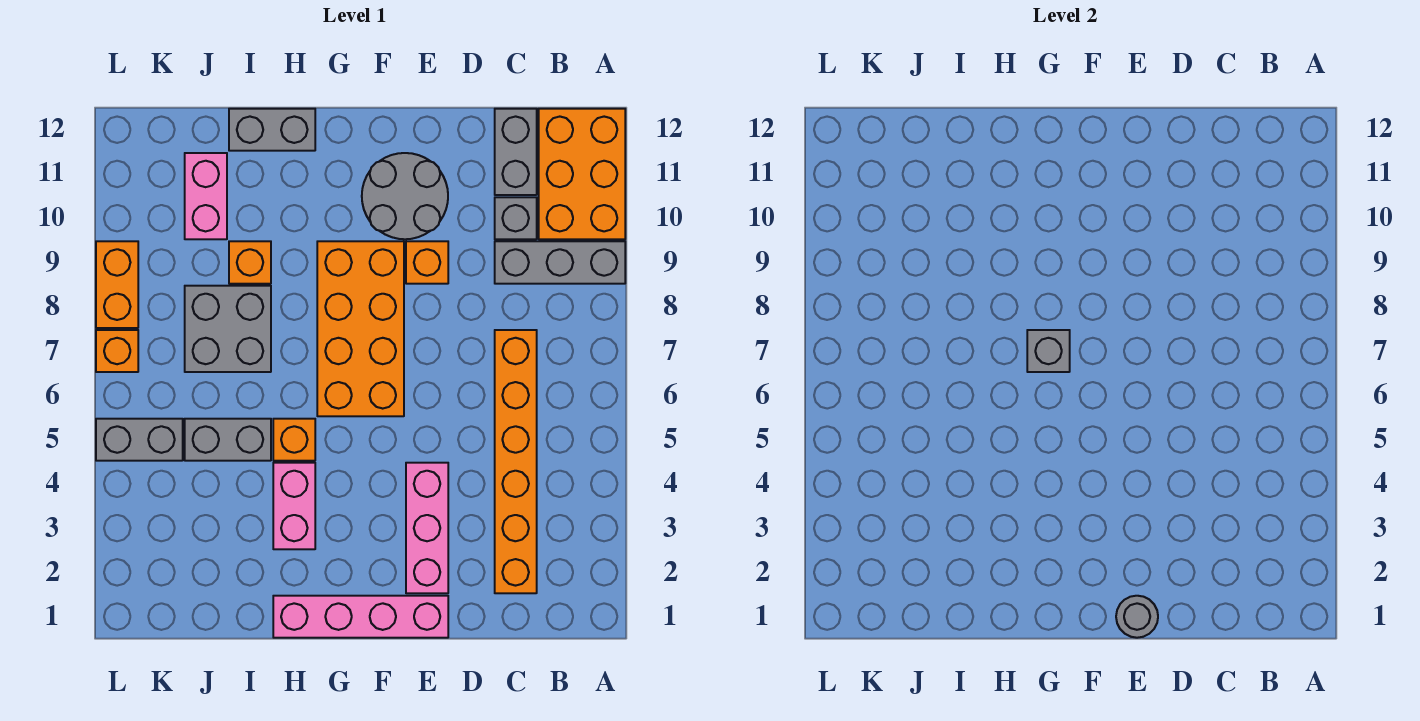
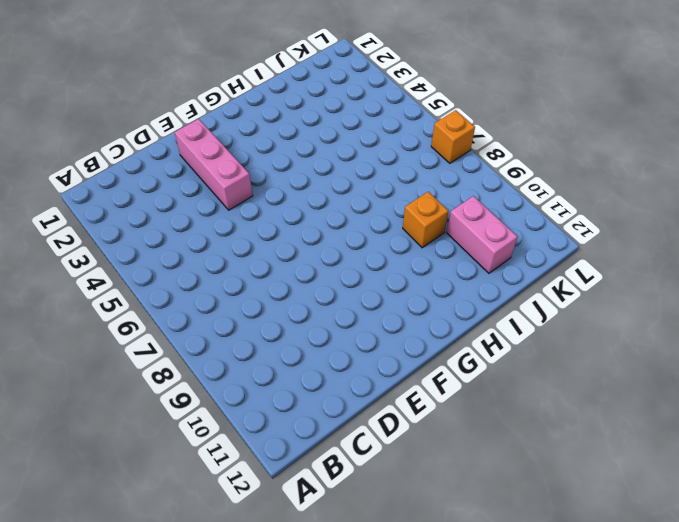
none -> grey 1x3 brick [495,241,625,284]
none -> orange 2x3 brick [539,109,625,239]
none -> orange 1x6 brick [495,330,537,593]

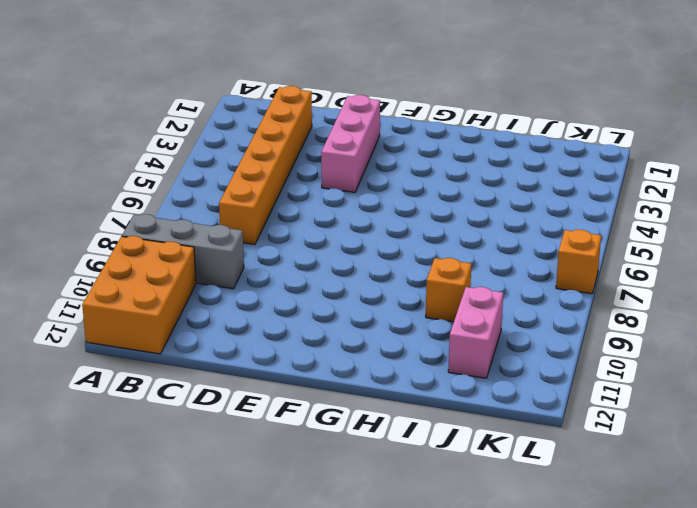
none -> grey 1x1 brick [495,197,537,239]
none -> grey 1x2 brick [495,109,537,195]
none -> pink 1x4 brick [273,596,448,638]

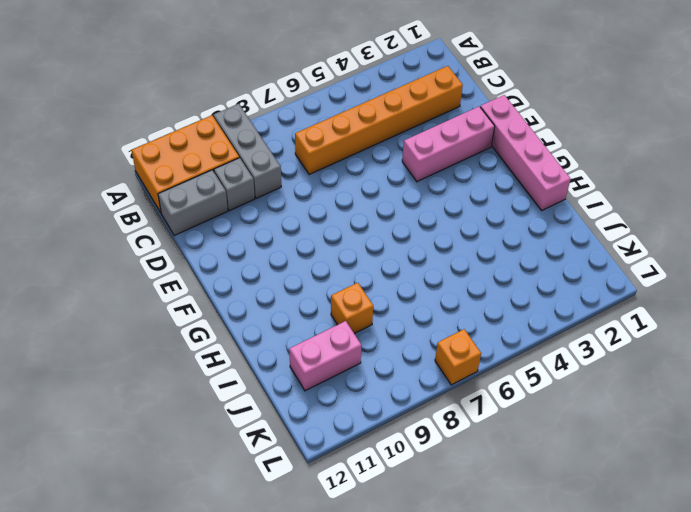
none -> orange 1x1 brick [406,241,448,284]
none -> grey 2x2 round brick [362,153,448,239]
none -> orange 2x4 brick [317,241,404,416]

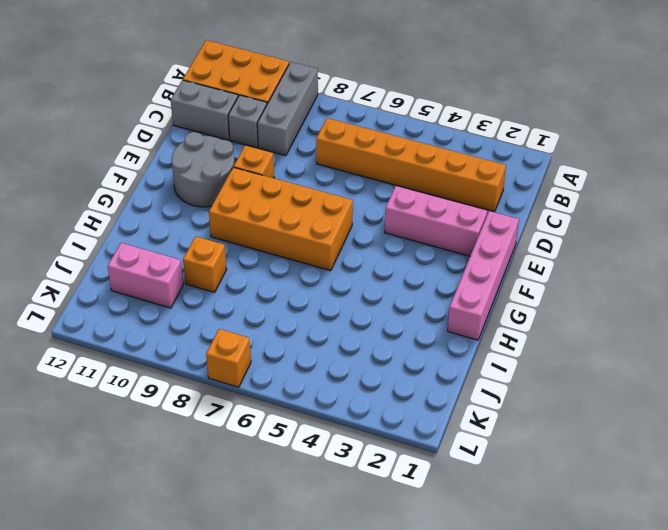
none -> pink 1x2 brick [273,463,315,549]
none -> orange 1x1 brick [273,419,315,461]
none -> grey 1x2 brick [229,109,315,151]

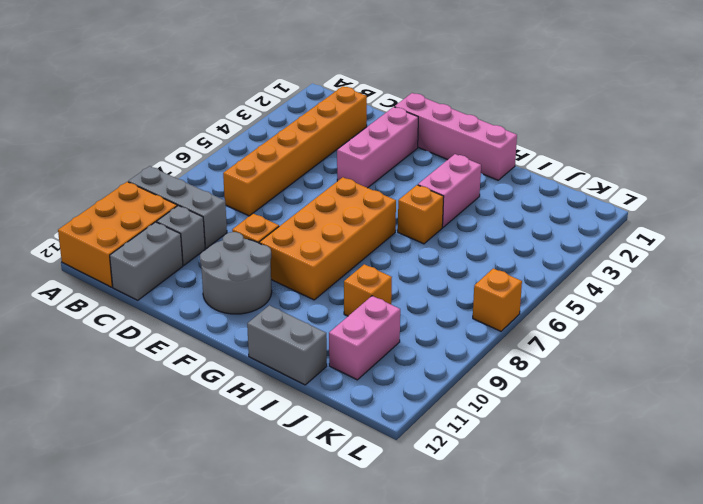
none -> grey 1x2 brick [185,419,271,461]
none -> grey 2x2 brick [185,286,271,372]
none -> grey 1x2 brick [96,419,183,461]

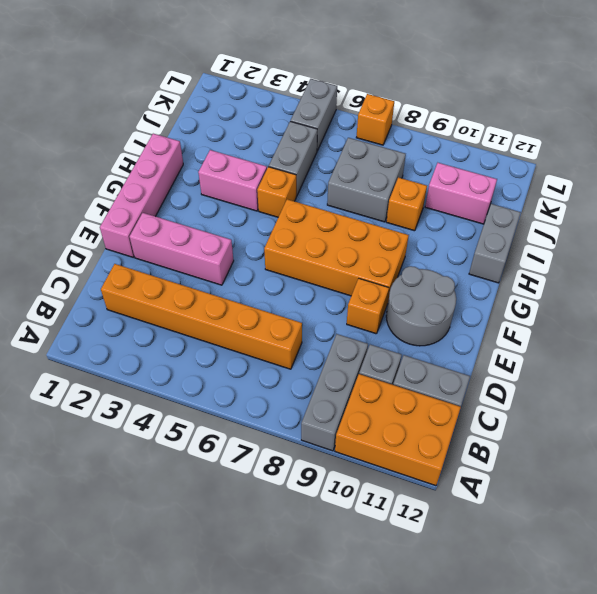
none -> orange 1x2 brick [96,241,138,328]
none -> grey 1x1 round brick [1116,596,1158,638]
none -> grey 1x1 brick [1027,330,1070,372]

